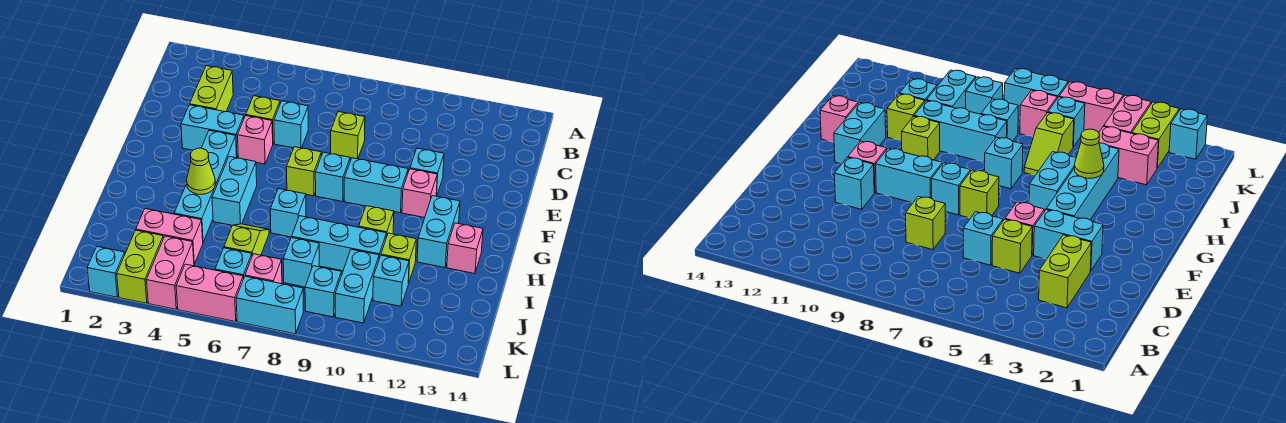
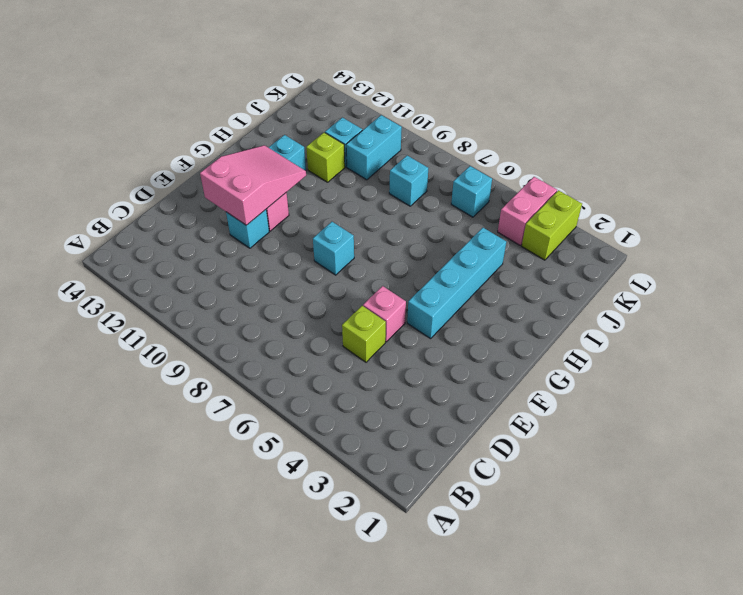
pink 2x3 slope [200,145,306,225] -> none
none -> lime 1x2 brick [190,66,233,112]
none -> cyan 1x1 brick [274,101,308,148]
none -> lime 1x1 brick [331,112,365,159]
none -> cyan 1x2 brick [181,105,244,158]

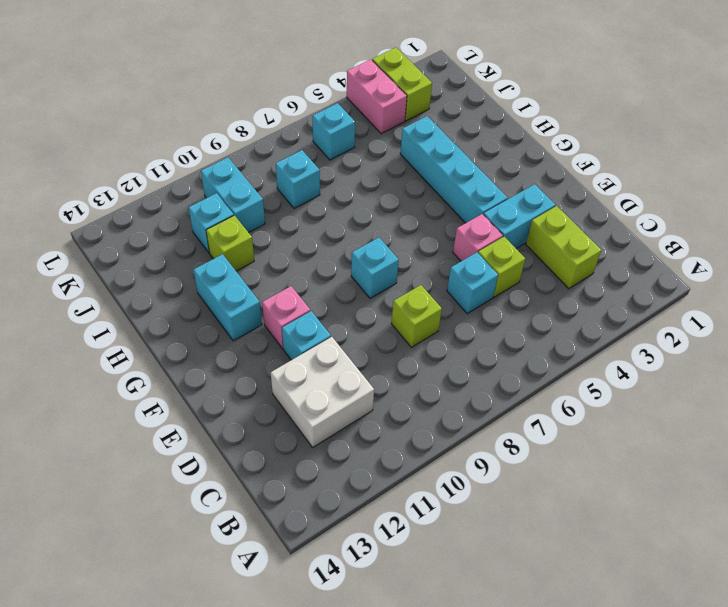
white 2x2 brick [271,337,374,447] -> none
none -> lime 1x1 brick [287,147,321,196]
none -> cyan 1x2 brick [344,158,408,213]
none -> cyan 1x2 brick [212,156,257,225]
none -> cyan 1x1 brick [270,189,306,237]

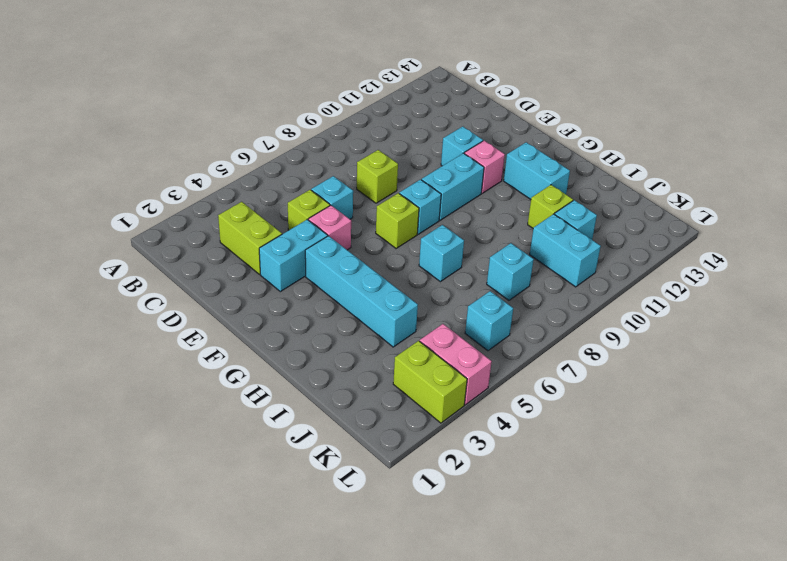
none -> cyan 1x2 brick [212,156,257,225]
none -> lime 1x1 brick [359,206,394,235]
none -> pink 1x1 brick [447,223,483,273]
none -> lime 1x2 slope [224,224,269,255]

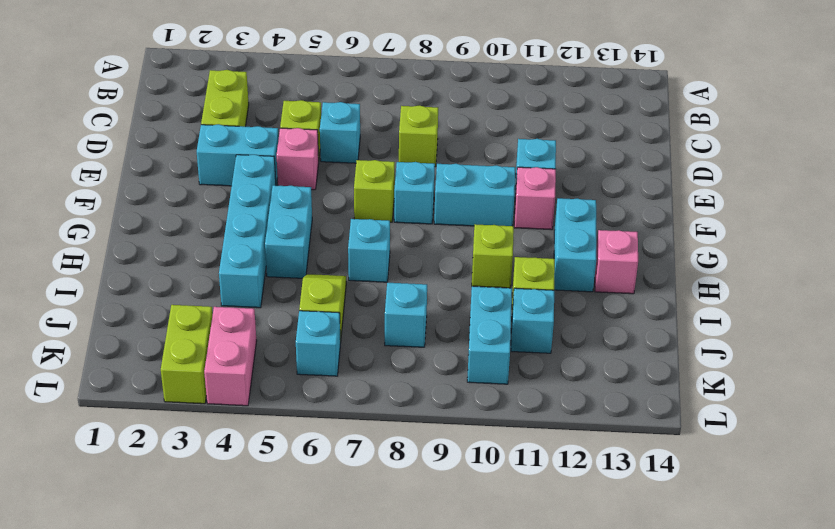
none -> cyan 1x3 brick [292,216,387,271]
none -> pink 1x2 brick [136,209,203,264]
none -> pink 1x1 brick [245,254,282,284]
none -> cyan 1x1 brick [305,266,341,317]

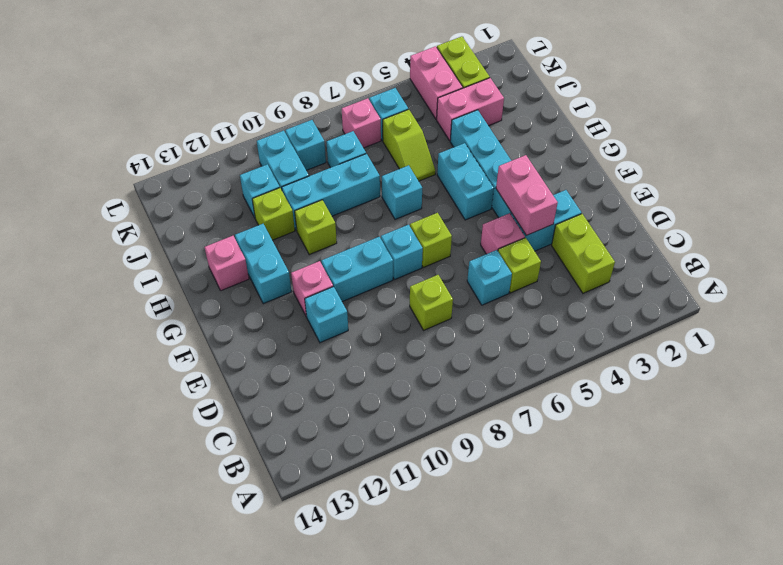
pink 1x2 brick [496,155,558,236] -> pink 1x2 brick turned to [176,264,243,322]
none -> cyan 1x1 brick [87,247,125,297]
none -> cyan 1x2 brick [236,276,303,334]
none -> lime 1x1 cone [186,148,215,194]

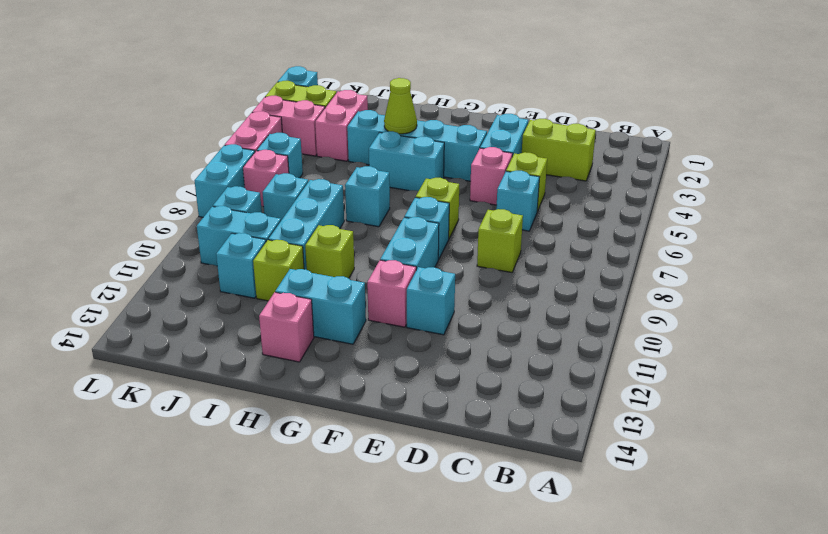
none -> lime 1x2 slope [224,224,269,255]

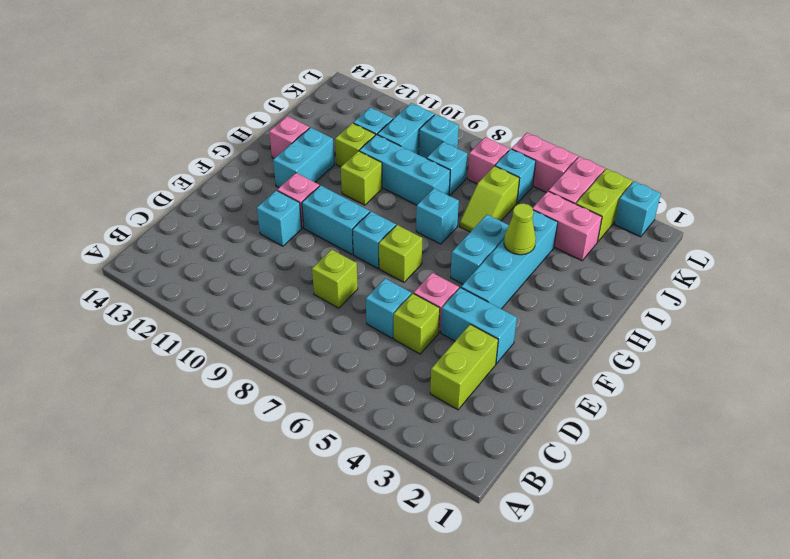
none -> cyan 1x2 brick [236,276,303,334]

